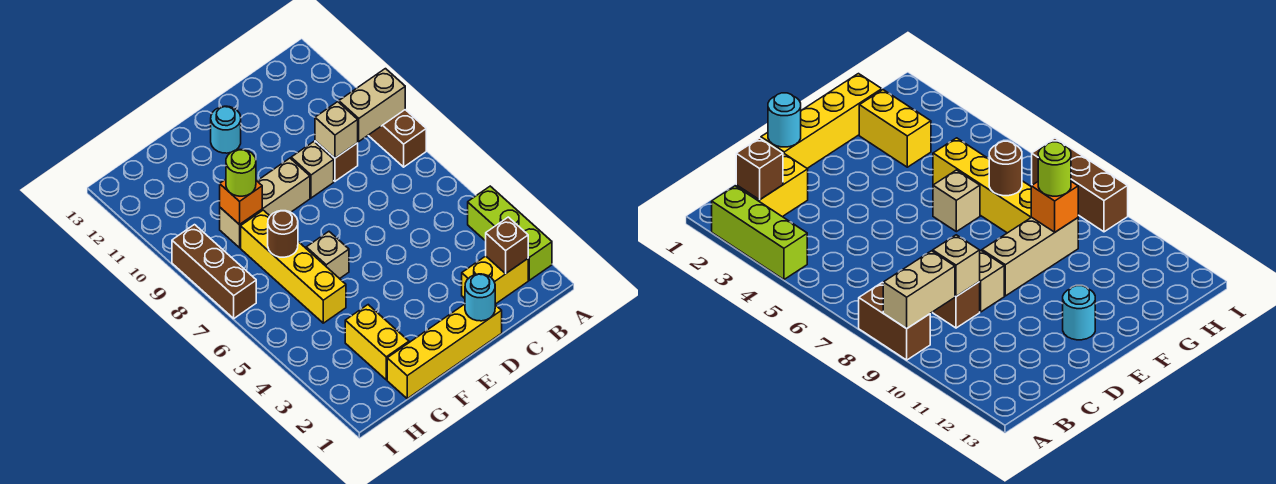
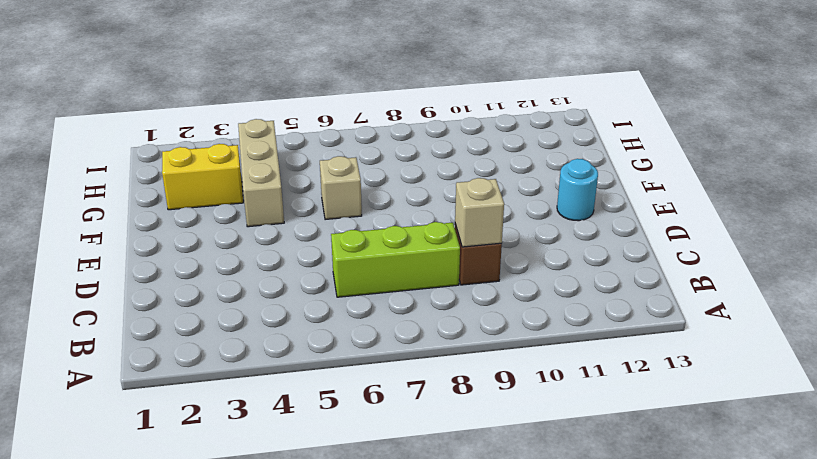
lime 1x3 brick [331,222,460,297] -> lime 1x3 brick moved to [468,186,552,280]
tan 1x3 brick [238,119,284,227] -> tan 1x3 brick moved to [220,158,310,248]
none -> brown 1x2 brick [368,110,426,167]
none -> yellow 1x2 brick [462,256,528,304]
none -> yellow 1x4 brick [387,304,502,399]

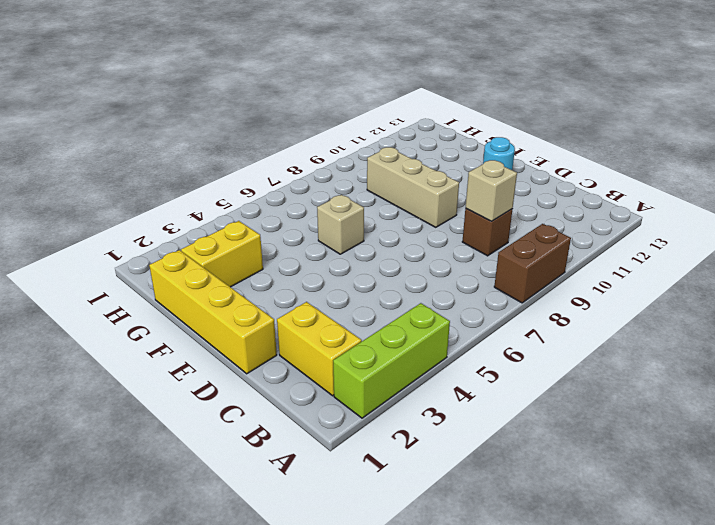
none -> tan 1x1 brick [291,142,334,198]
none -> yellow 1x4 brick [241,210,346,323]
none -> brown 1x3 brick [172,225,256,318]

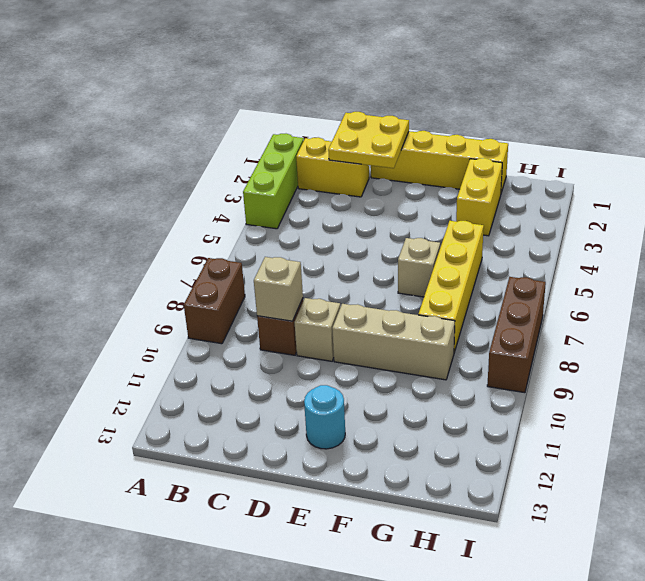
yellow 2x2 plate [328,112,409,168] -> cyan 1x1 round brick [465,274,495,321]
none -> tan 1x2 brick [339,69,405,141]
none -> brown 1x1 brick [486,217,528,274]
none -> brown 1x1 round brick [268,211,298,257]

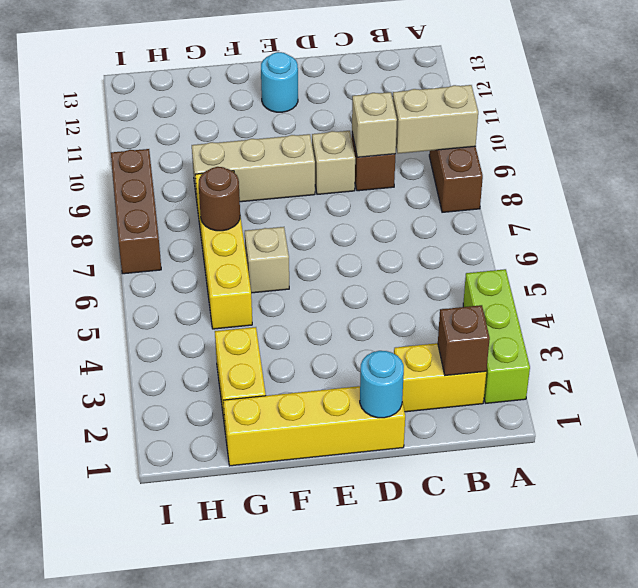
none -> orange 1x1 brick [220,179,262,225]
none -> lime 1x1 round brick [226,149,256,196]

